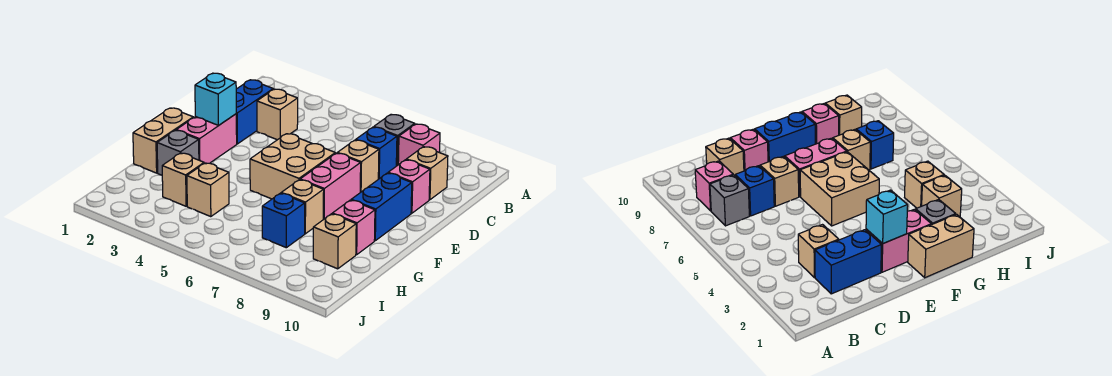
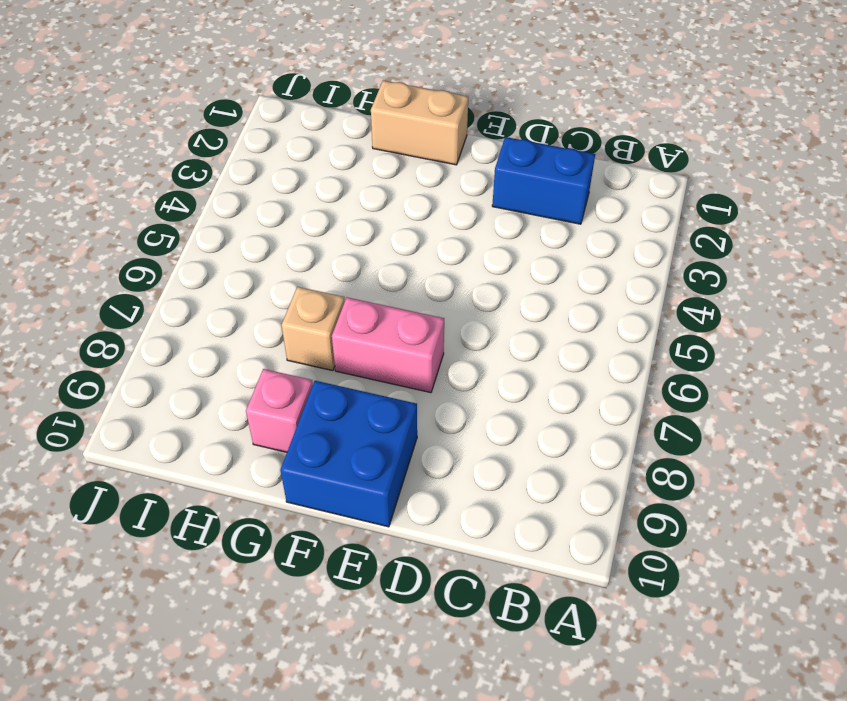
blue 2x2 brick [280,381,417,527] -> blue 1x2 brick [351,173,412,241]
none -> grey 1x1 brick [374,115,415,166]
none -> pink 1x1 brick [398,124,440,165]
none -> tan 1x1 brick [257,89,298,140]

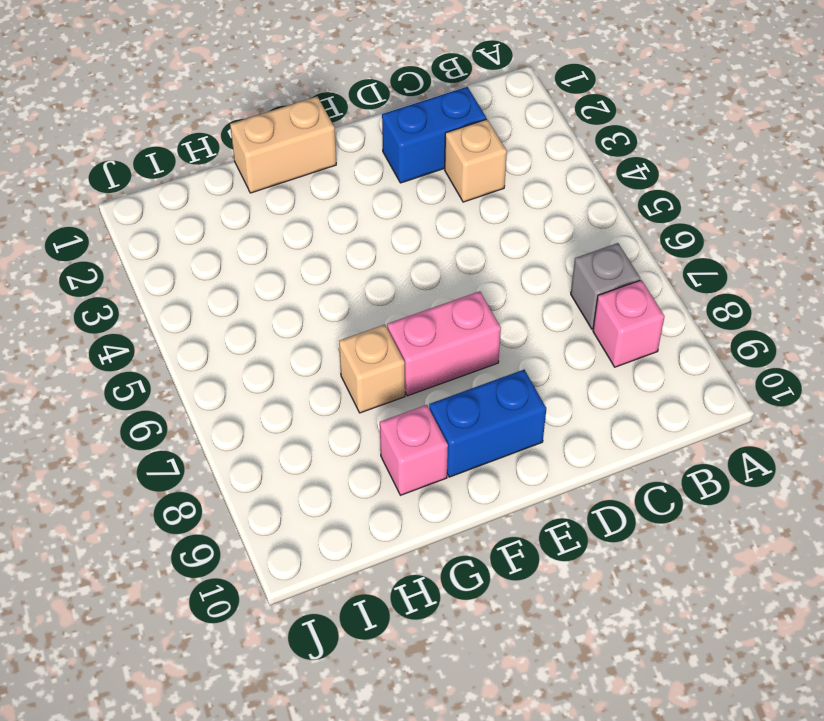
none -> blue 1x1 brick [356,127,397,179]
none -> tan 1x1 brick [406,147,448,200]
none -> tan 1x1 brick [337,140,379,192]

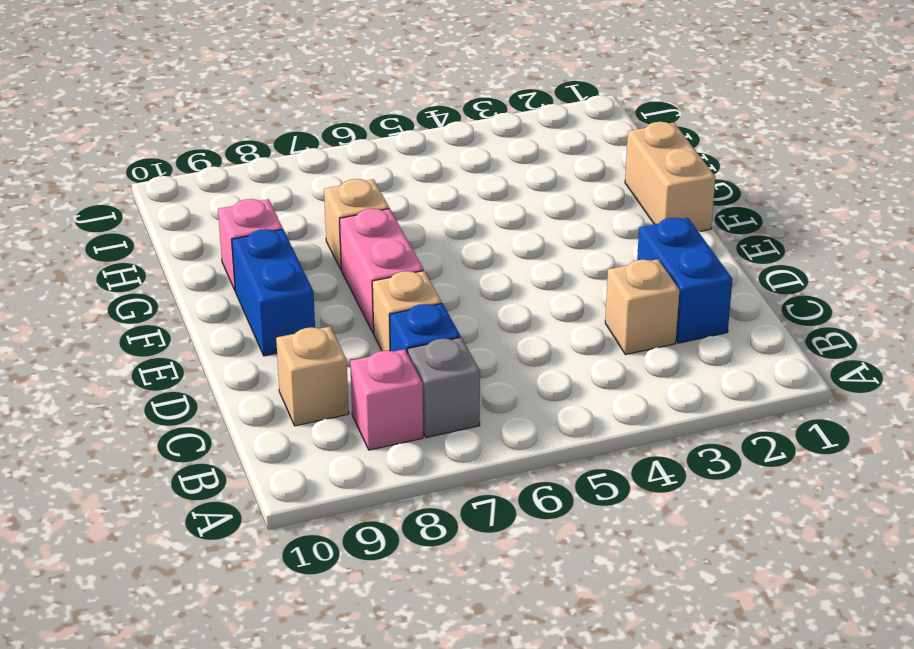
none -> pink 1x1 brick [388,160,430,213]
none -> pink 1x2 brick [176,114,237,163]
none -> tan 2x2 brick [250,134,335,199]

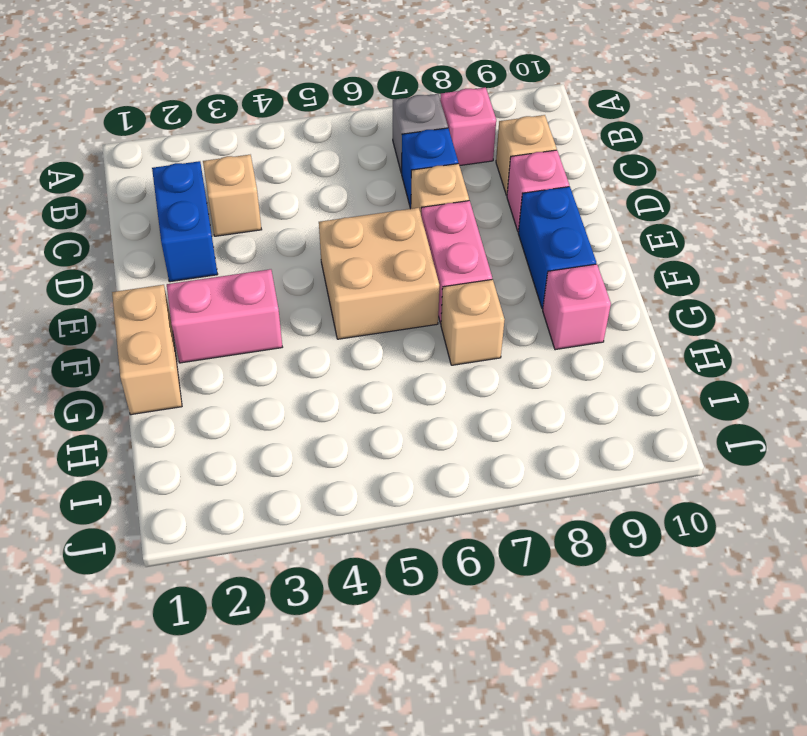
pink 1x2 brick [167,269,282,363] -> pink 1x2 brick turned to [176,114,237,163]
none -> grey 1x1 brick [157,130,199,175]
none -> tan 1x1 brick [162,153,204,206]
none -> tan 1x1 brick [187,163,229,217]

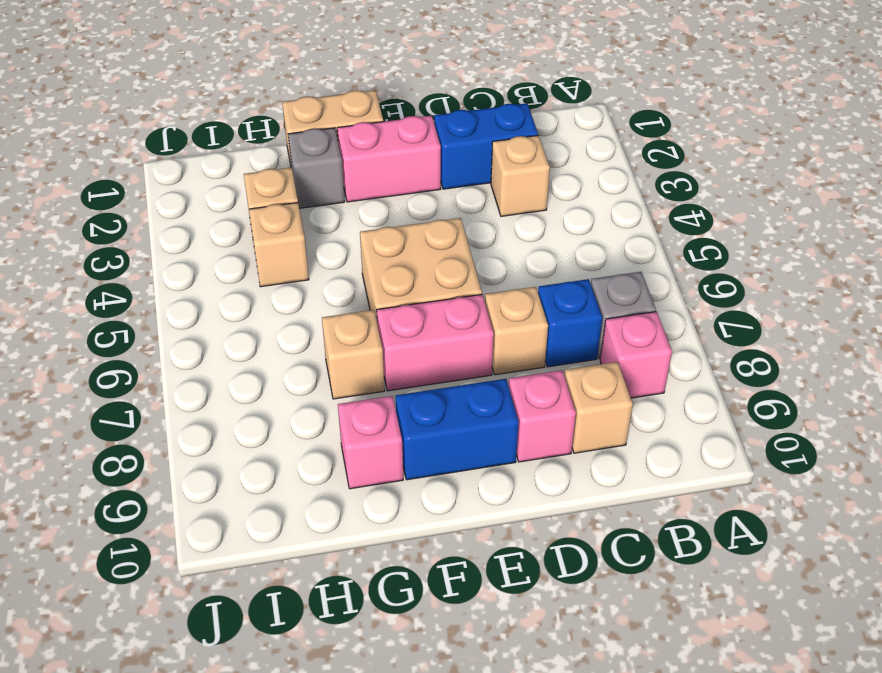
none -> blue 1x1 brick [262,193,305,248]
none -> tan 1x1 brick [313,214,356,269]
none -> cyan 1x1 brick [195,73,236,125]

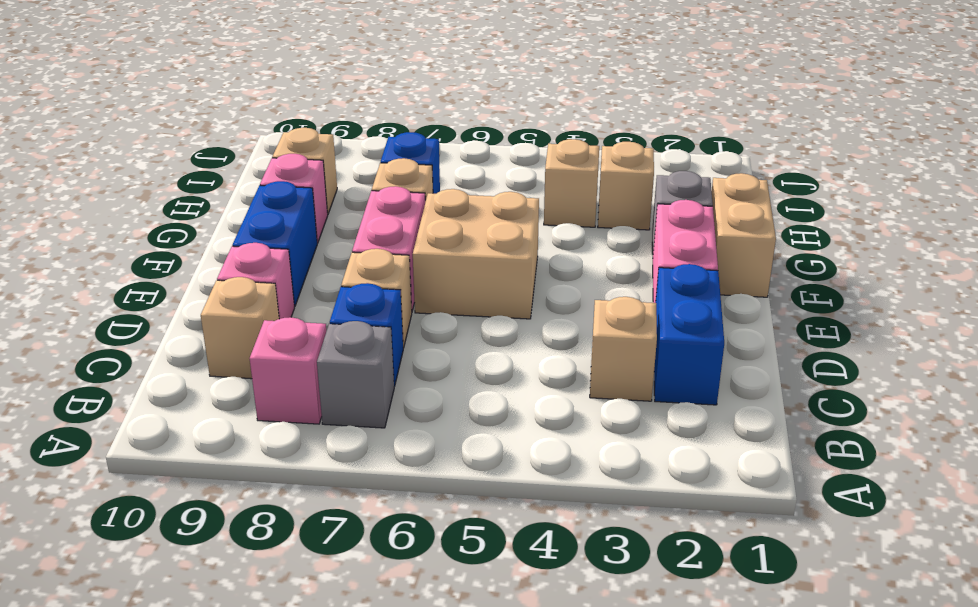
none -> cyan 1x1 brick [195,73,236,125]

